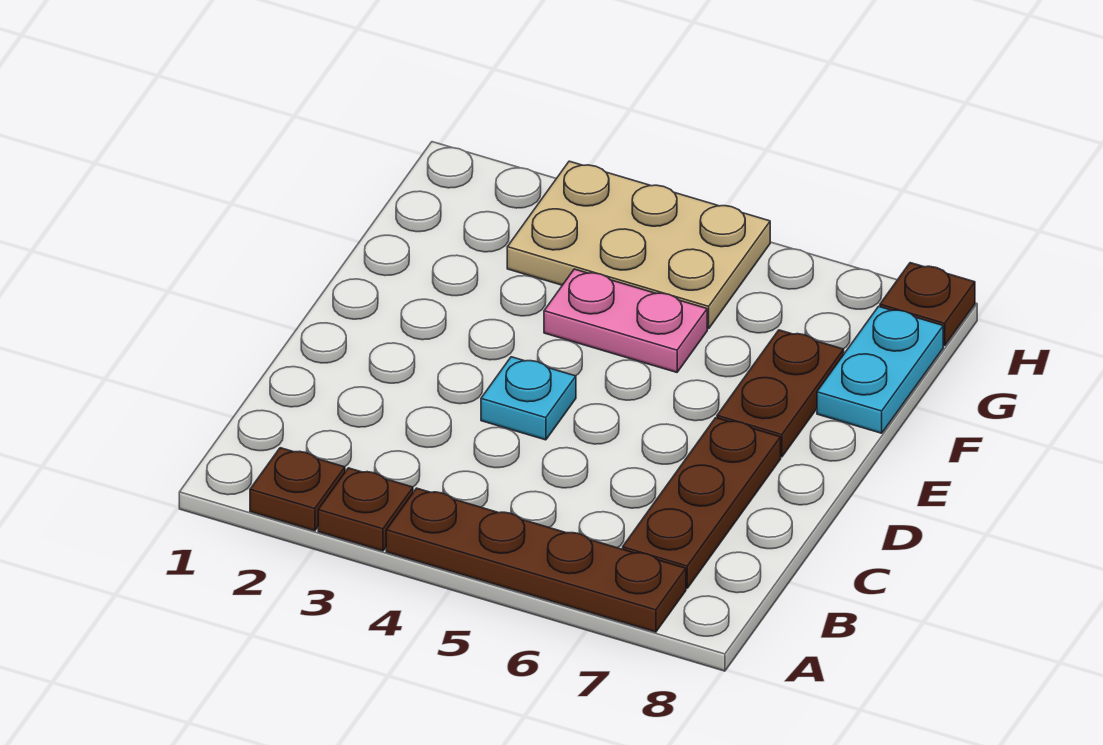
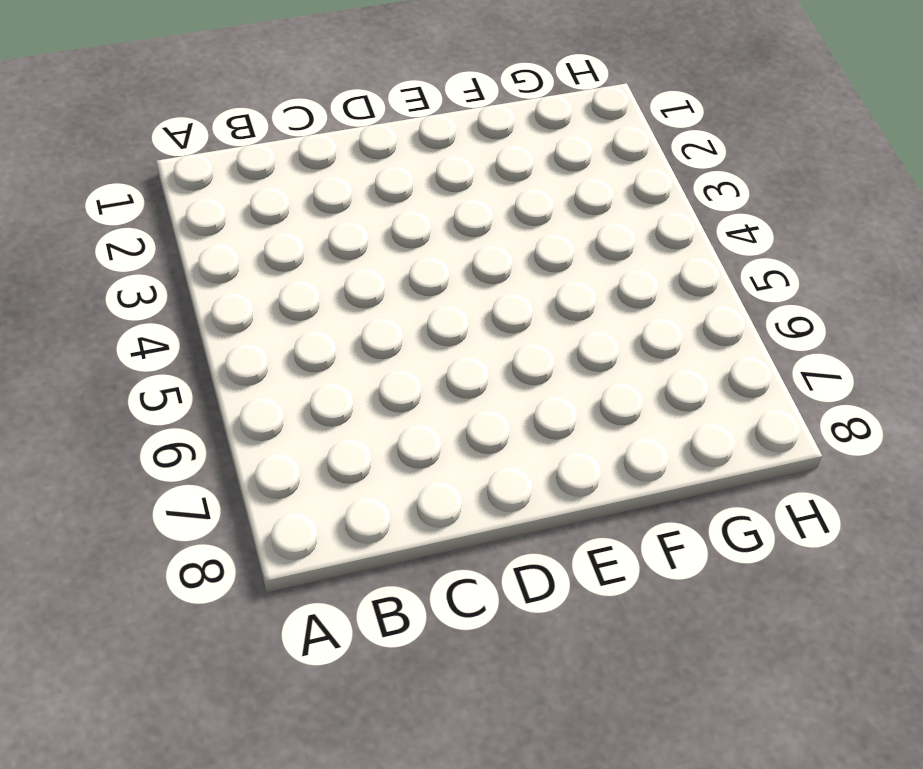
none -> brown 1x1 plate [250,448,345,531]
none -> brown 1x1 plate [318,468,413,551]

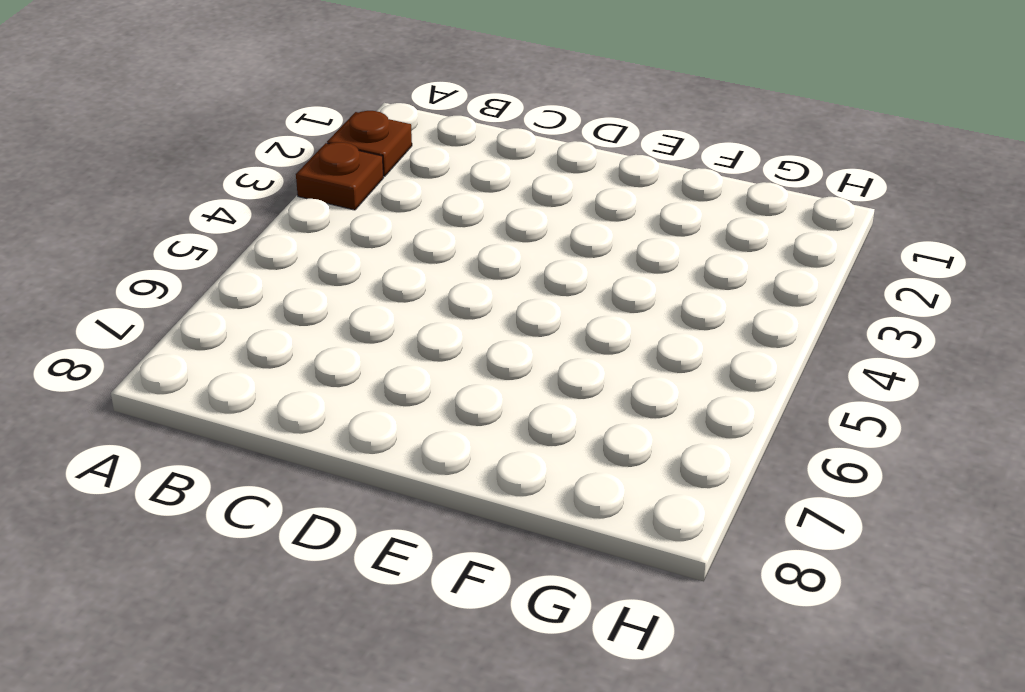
none -> brown 1x4 plate [386,488,686,632]
none -> brown 1x3 plate [623,418,781,588]

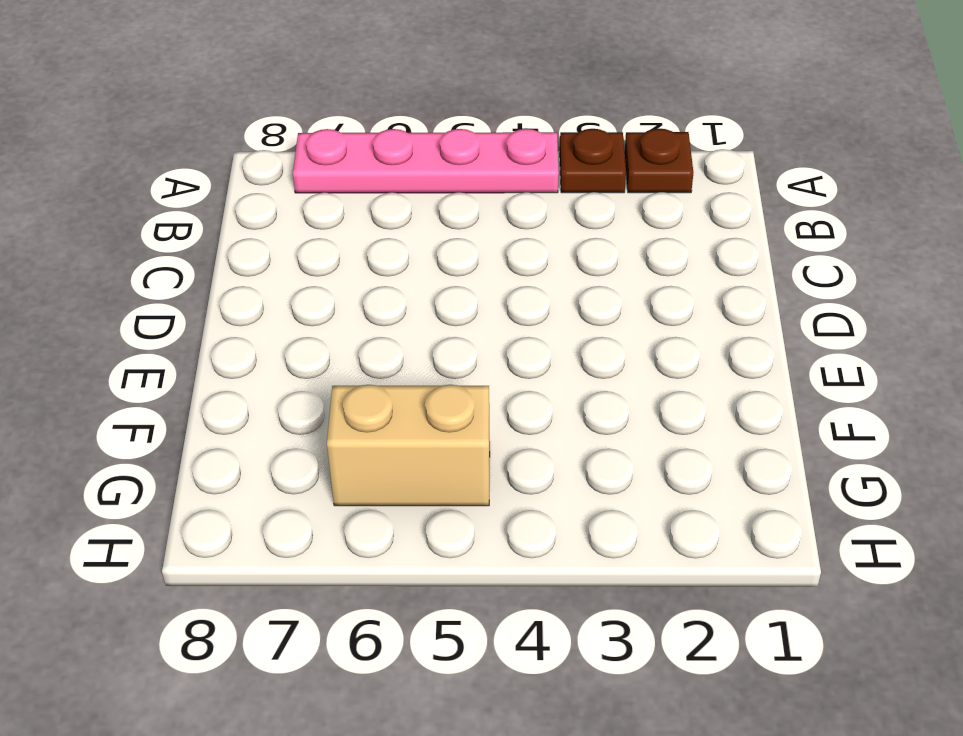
pink 1x4 plate [293,129,559,193] -> brown 1x4 plate [386,488,686,632]
tan 1x2 brick [327,385,490,506] -> tan 2x3 plate [507,161,770,329]
none -> brown 1x3 plate [623,418,781,588]
none -> cyan 1x1 plate [481,357,576,440]

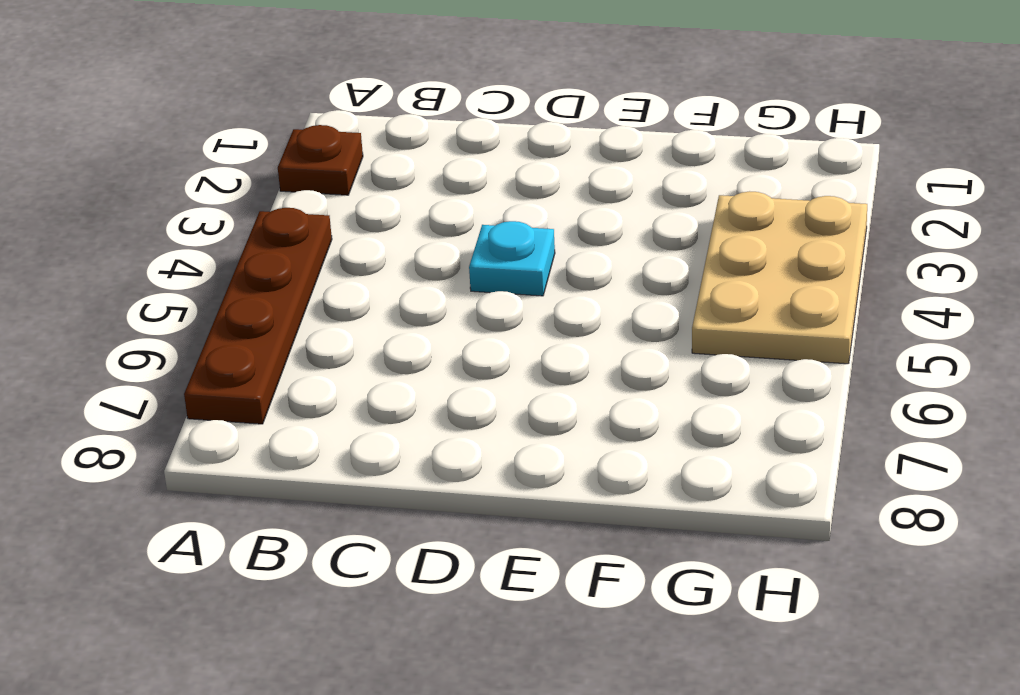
none -> brown 1x1 plate [318,468,413,551]
none -> brown 1x3 plate [623,418,781,588]

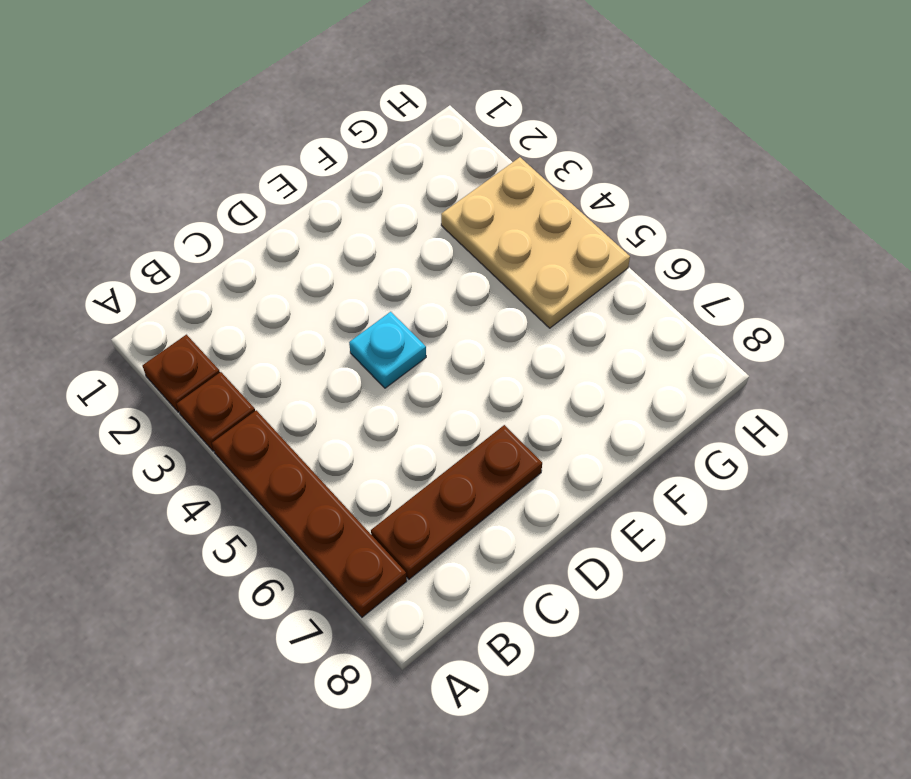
none -> brown 1x2 plate [717,330,844,457]
none -> pink 1x2 plate [544,269,707,372]

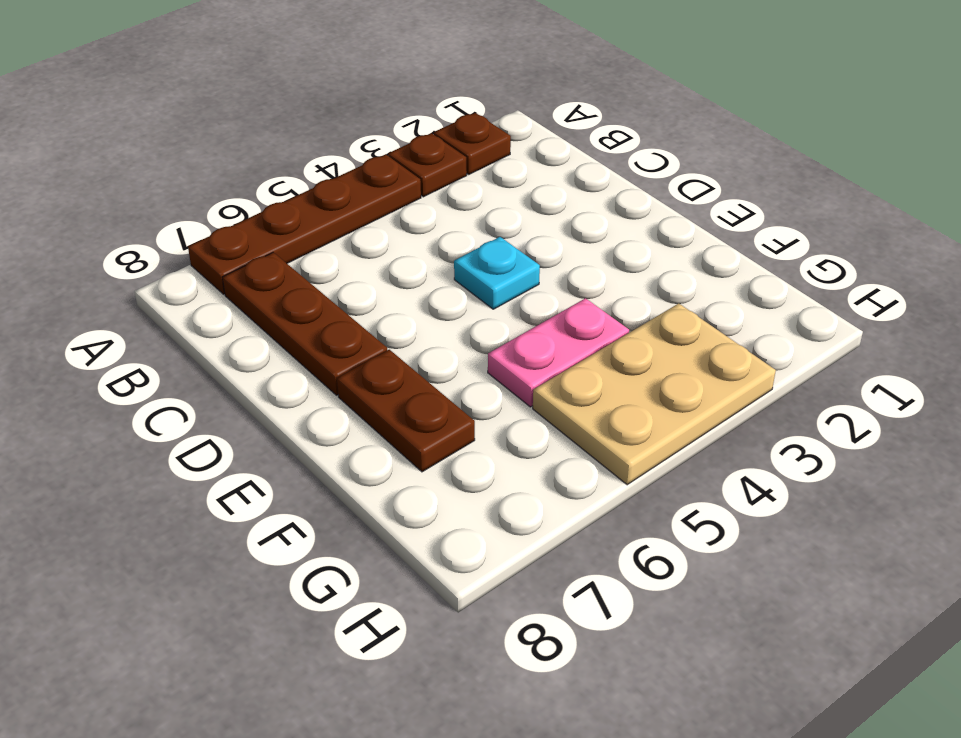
none -> cyan 1x2 plate [817,306,943,433]
none -> brown 1x1 plate [880,263,975,346]

